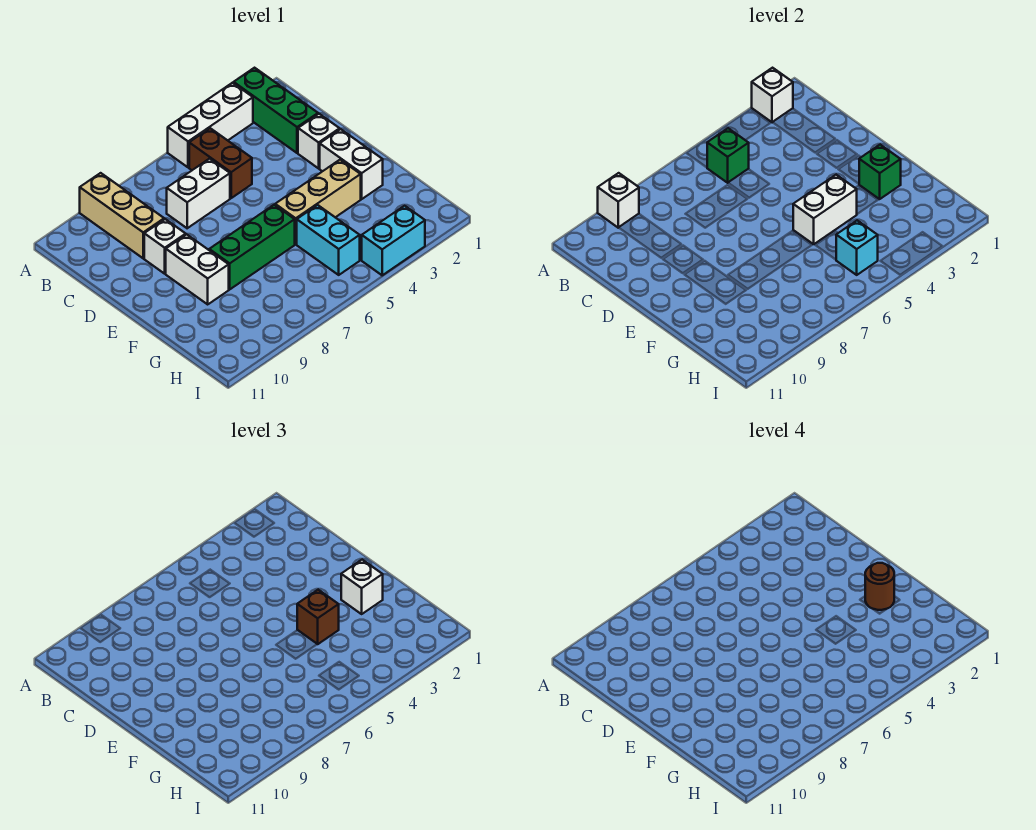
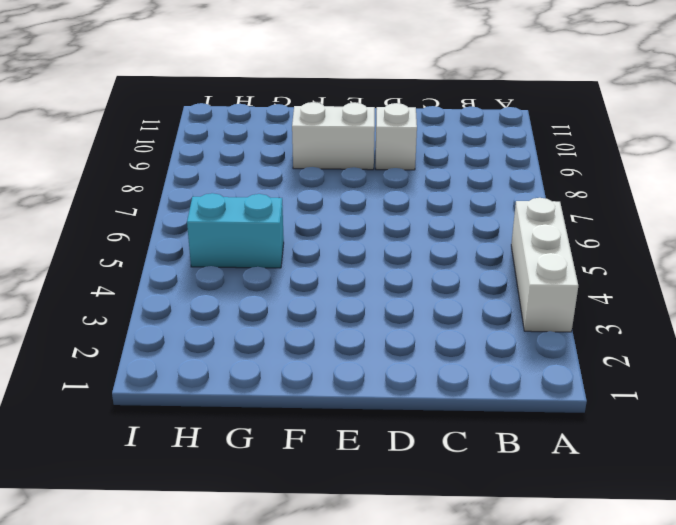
none -> green 1x3 brick [234,68,318,153]
none -> tan 1x3 brick [80,173,164,258]
none -> brown 1x2 brick [189,128,252,198]

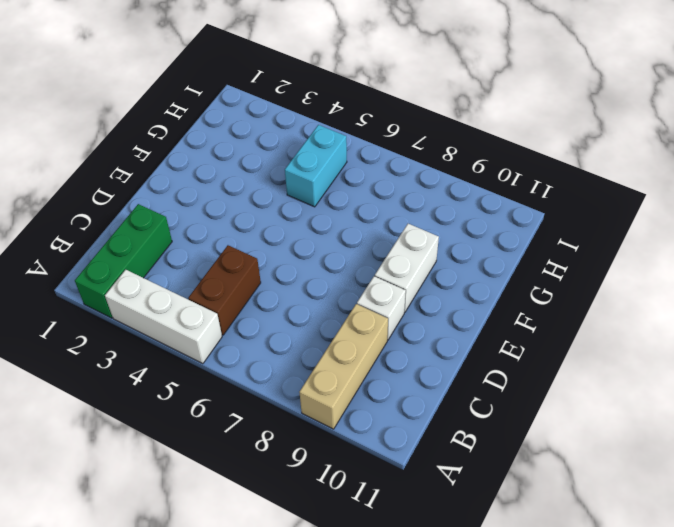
none -> white 1x2 brick [167,159,230,228]
none -> white 1x1 brick [298,114,340,168]
none -> white 1x2 brick [320,129,383,199]

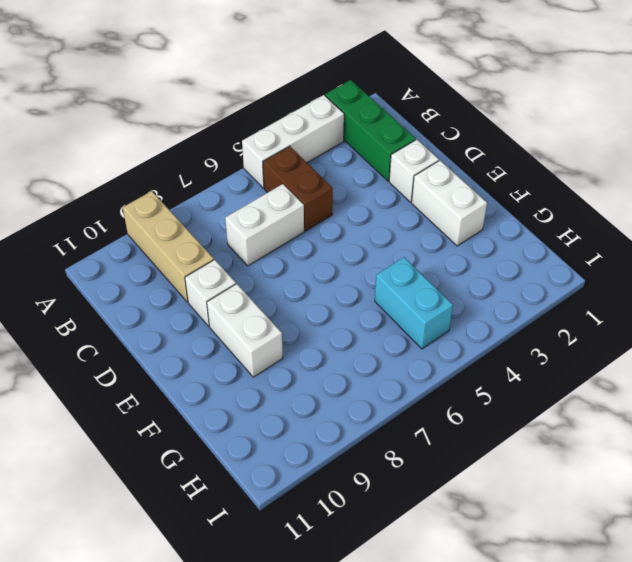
none -> tan 1x3 brick [275,160,361,244]
none -> green 1x3 brick [209,205,295,289]
none -> cyan 1x2 brick [362,206,425,275]

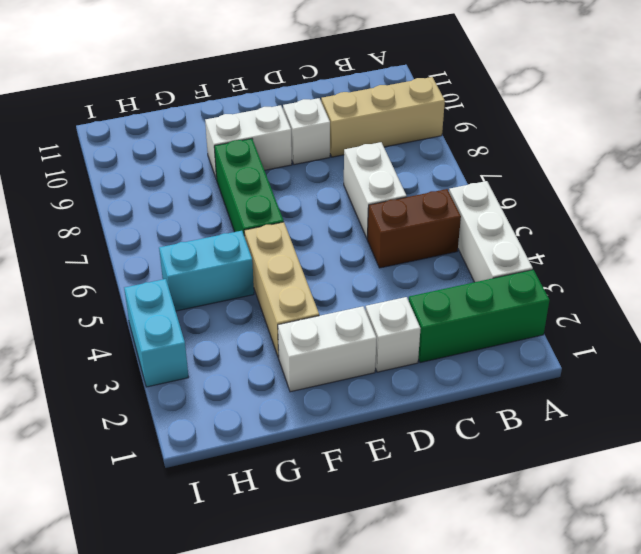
none -> white 1x1 brick [752,68,793,122]
none -> white 1x1 brick [598,173,639,228]
none -> green 1x1 brick [707,128,749,183]

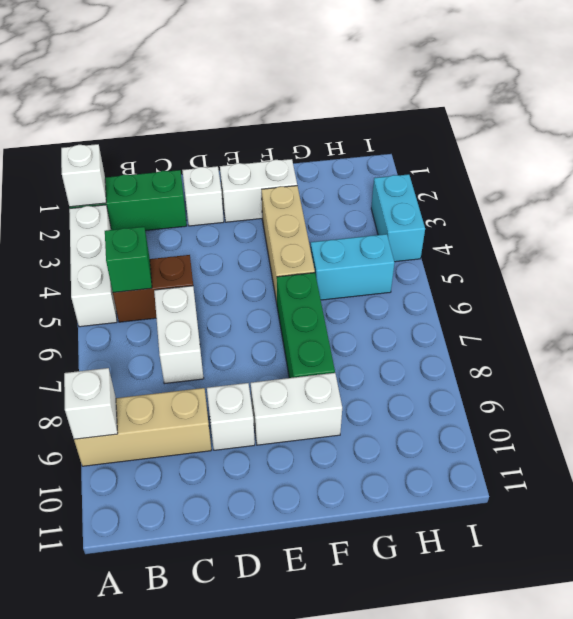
none -> green 1x1 brick [859,145,901,199]
none -> white 1x2 brick [793,175,857,244]
none -> cyan 1x1 brick [836,220,878,275]

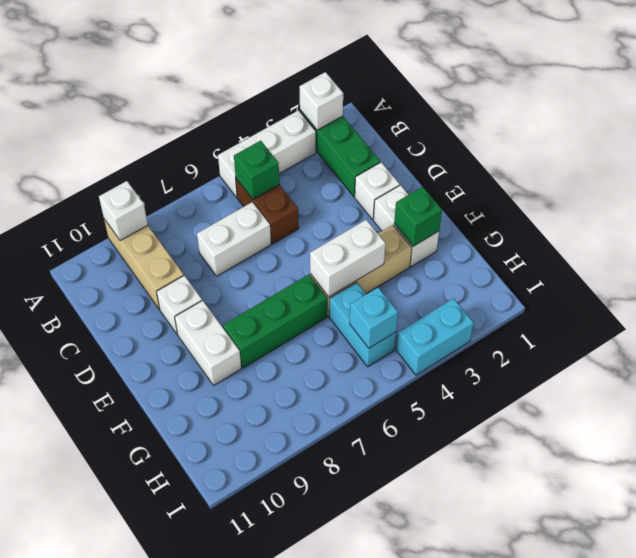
none -> white 1x1 brick [341,560,383,614]
none -> brown 1x1 brick [297,590,339,644]
none -> brown 1x1 round brick [865,563,894,610]

